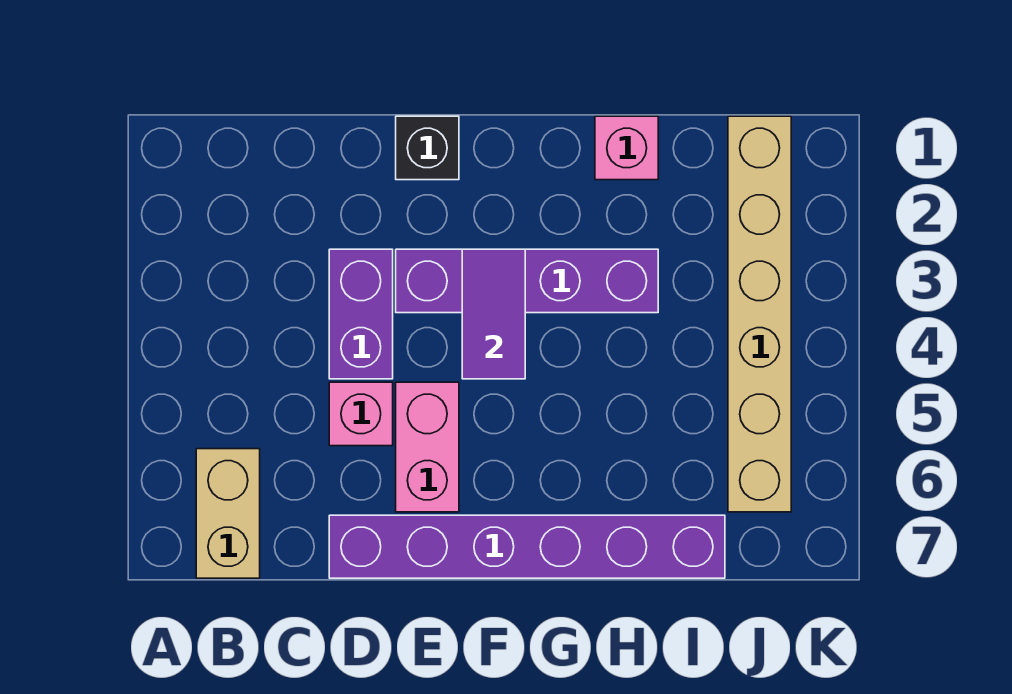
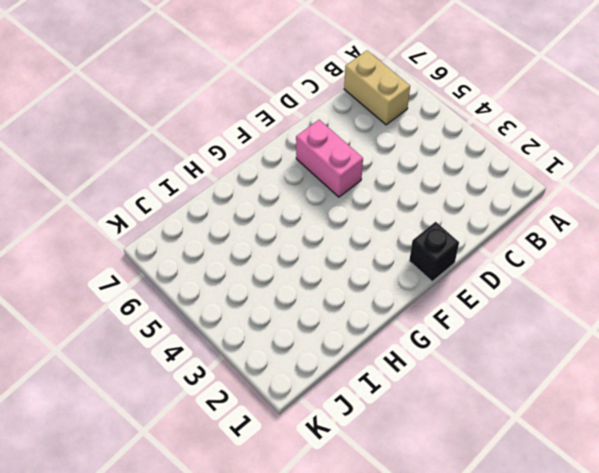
none -> purple 1x2 brick [329,249,393,379]
none -> pink 1x1 brick [329,382,393,446]

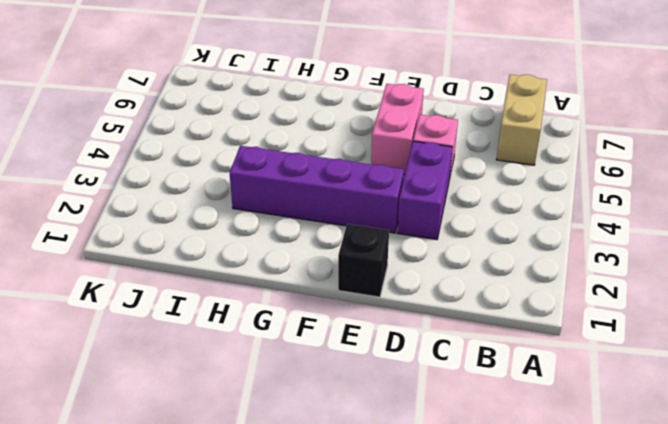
none -> purple 1x6 brick [329,515,725,578]
none -> pink 1x1 brick [595,116,658,180]

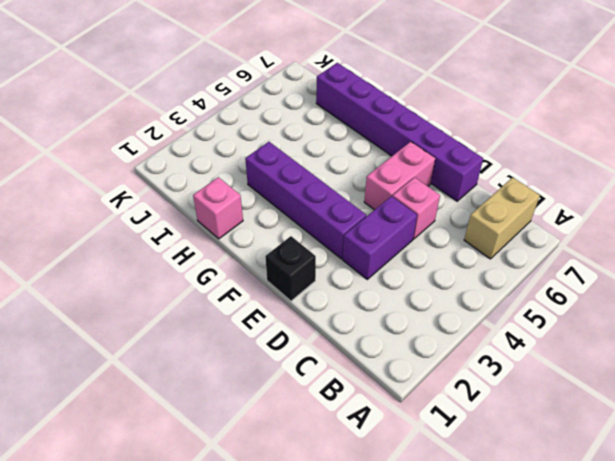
none -> tan 1x6 brick [728,116,791,512]
none -> purple 1x2 tile [462,249,525,379]

